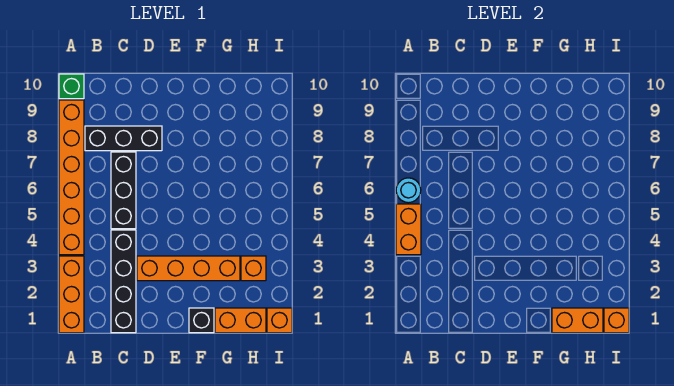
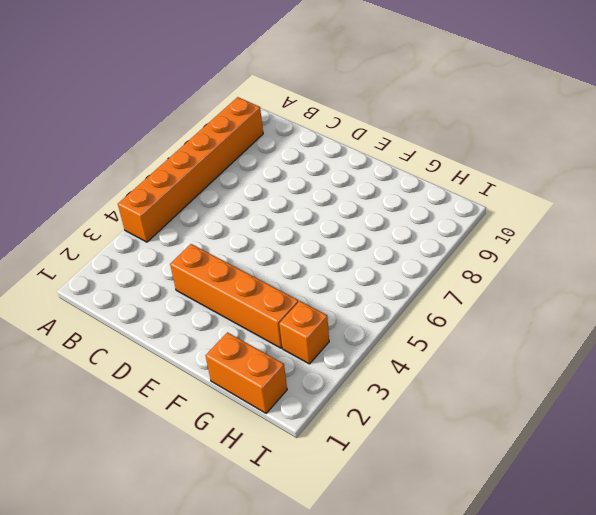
none -> orange 1x3 brick [59,256,84,333]
none -> green 1x1 brick [59,74,84,99]
none -> black 1x3 brick [85,126,162,151]

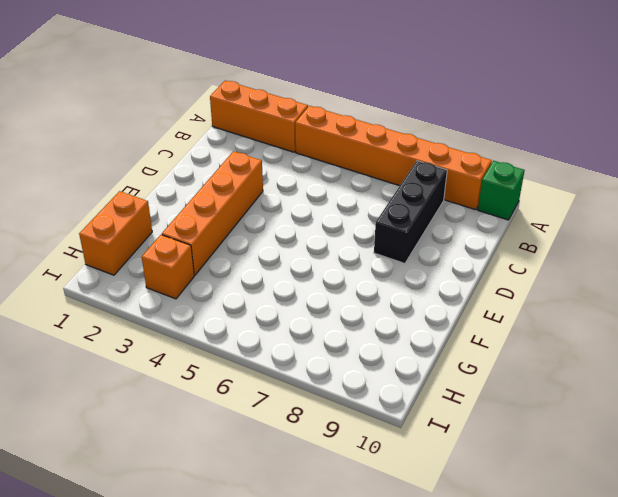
none -> black 1x4 brick [111,230,136,333]
none -> black 1x3 brick [111,152,136,229]
none -> black 1x1 brick [189,308,214,333]

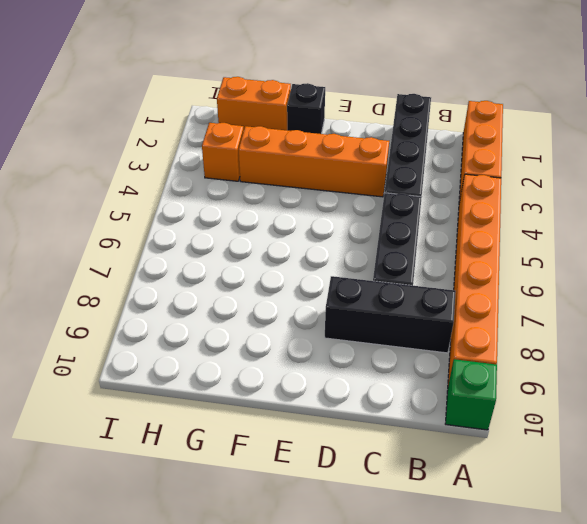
none -> orange 1x1 brick [267,308,292,333]
none -> orange 1x2 brick [396,204,421,255]
none -> cyan 1x1 round brick [396,178,421,203]

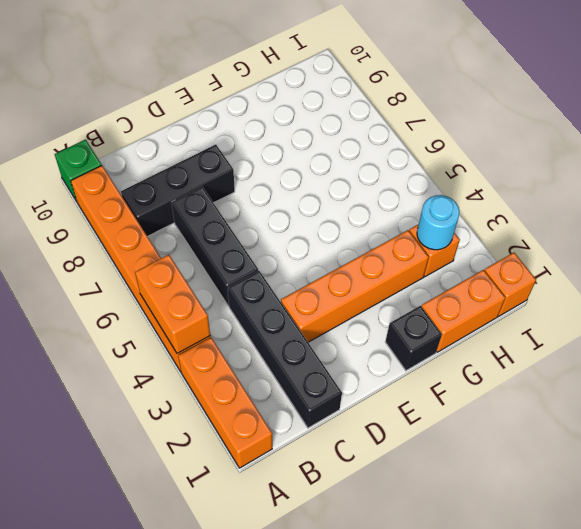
cyan 1x1 round brick [417,195,460,250] -> cyan 1x1 round brick moved to [396,178,421,203]
none -> orange 1x2 brick [552,308,603,333]
none -> orange 1x1 brick [604,308,629,333]

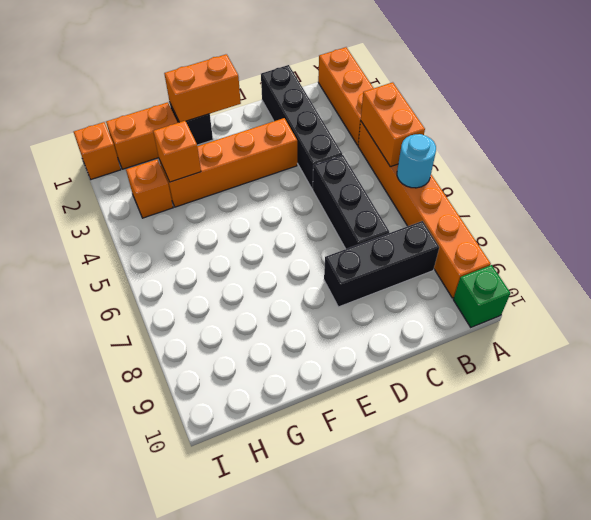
orange 1x2 brick [164,54,241,122] -> orange 1x2 brick moved to [552,308,603,333]
orange 1x1 brick [153,121,201,182] -> orange 1x1 brick moved to [604,308,629,333]

